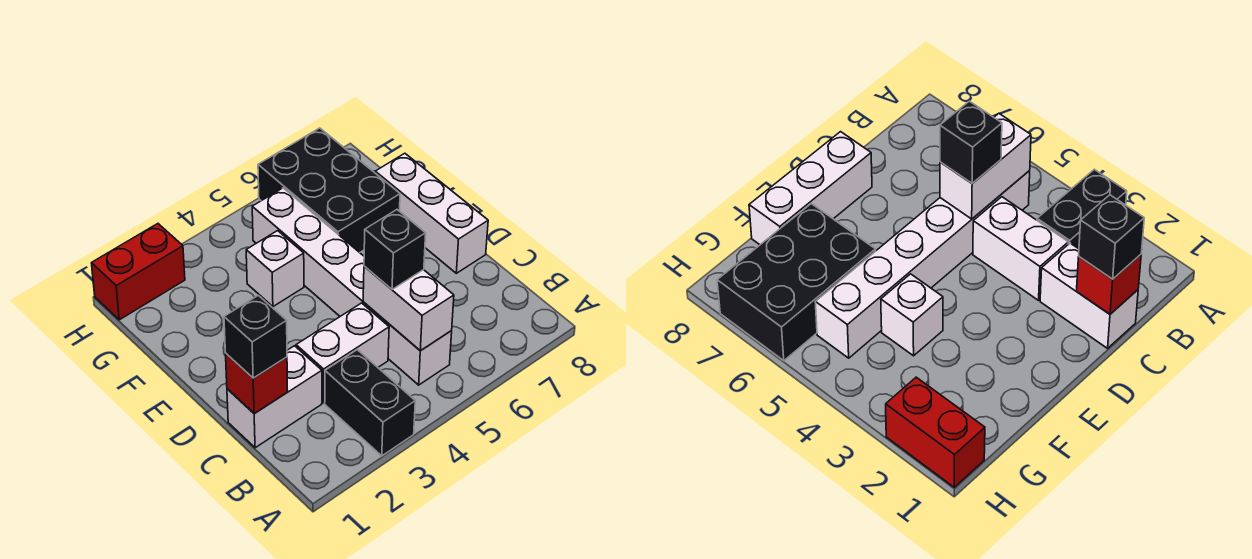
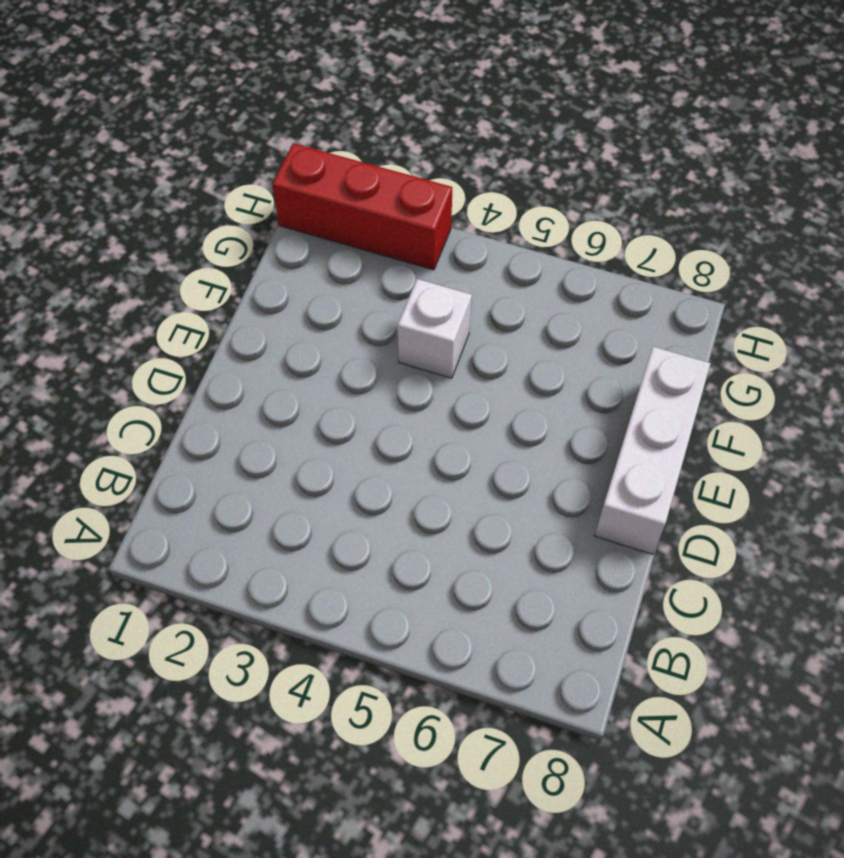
red 1x3 brick [272,143,452,270] -> red 1x2 brick [92,224,185,320]
none -> black 1x2 brick [325,350,415,456]
none -> white 1x6 brick [252,188,452,385]
none -> white 1x2 brick [227,346,322,448]

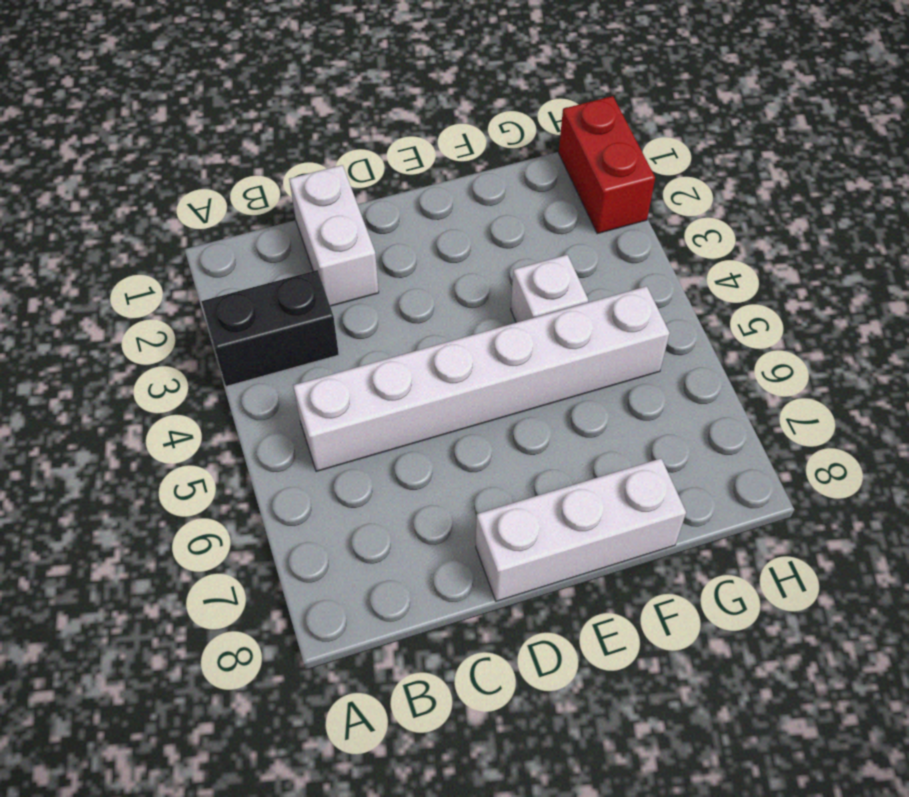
none -> white 1x2 brick [296,303,389,403]
none -> black 2x3 brick [258,128,400,252]
none -> white 1x2 brick [363,266,454,351]

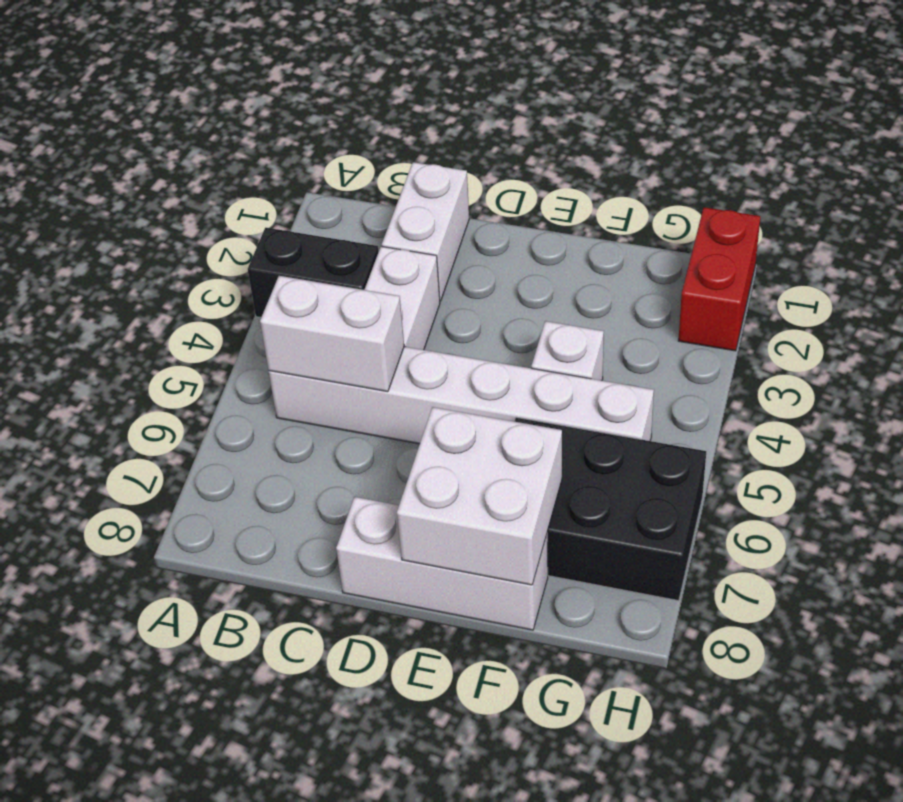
white 2x2 brick [397,407,562,585] -> none
none -> red 1x1 brick [226,354,288,414]
none -> black 1x1 brick [224,295,287,378]
none -> black 1x1 brick [364,210,426,289]

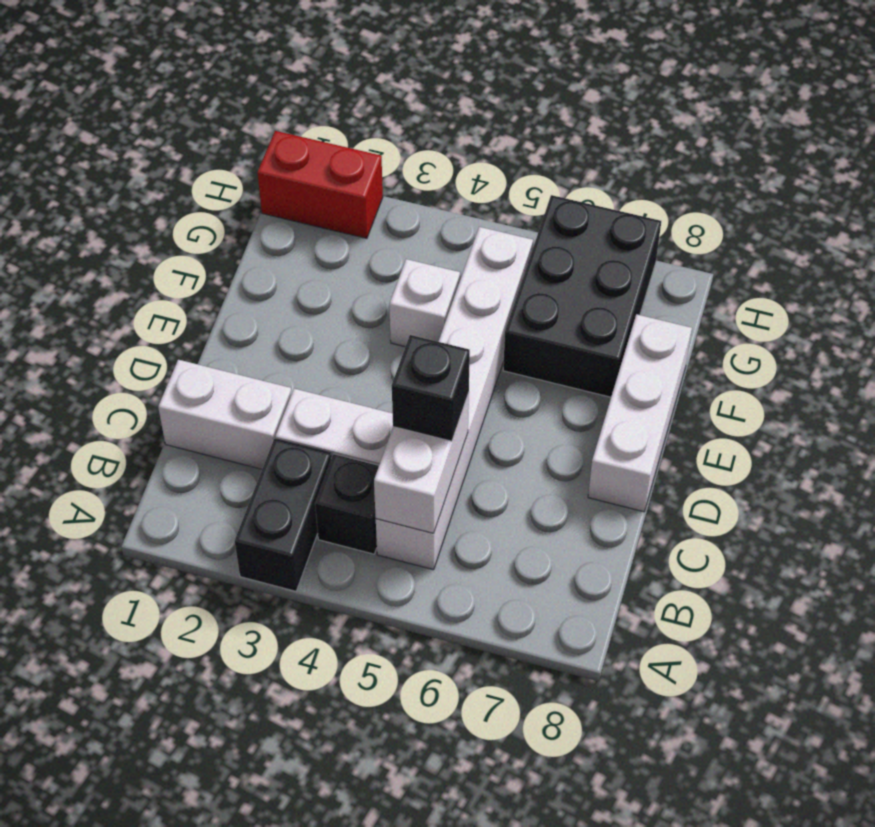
black 1x1 brick [315,454,379,554] -> black 1x1 brick moved to [224,295,287,378]
none -> red 1x1 brick [226,354,288,414]

